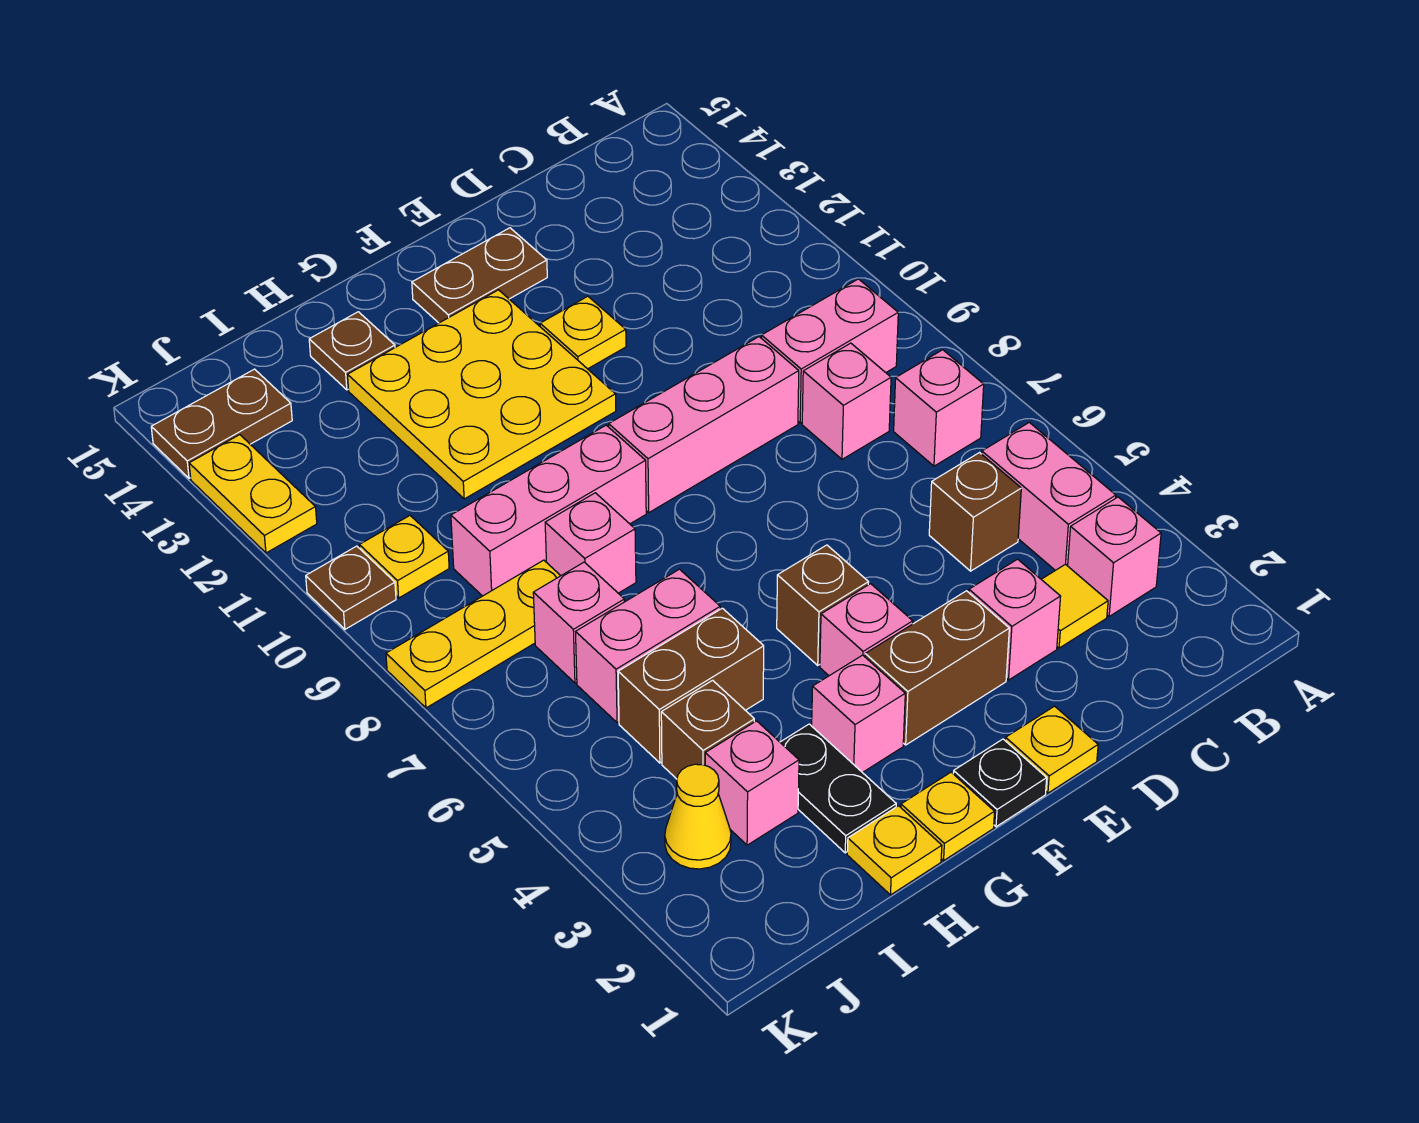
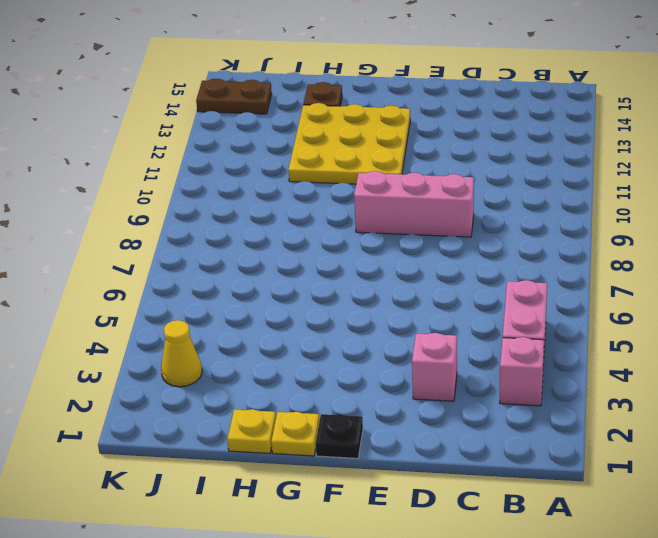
none -> pink 1x1 brick [894,350,984,466]
none -> pink 1x2 brick [762,279,898,423]
none -> yellow 1x1 tile [1041,564,1108,648]
none -> brown 1x1 brick [929,453,1021,571]

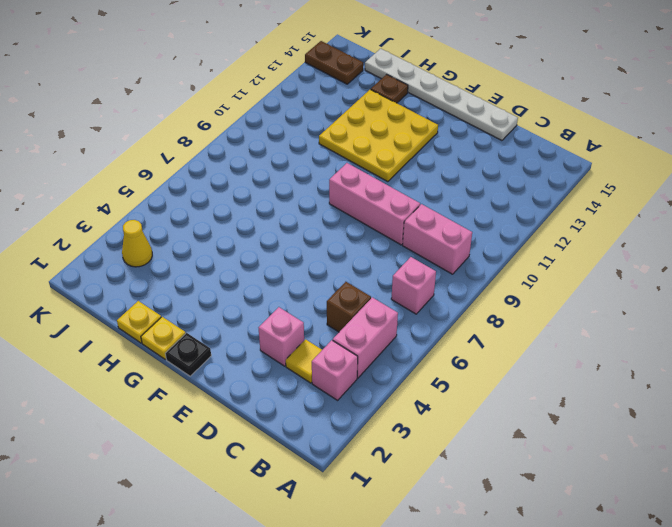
white 1x6 plate [365,49,518,140] -> none
none -> pink 1x1 brick [802,343,891,459]
none -> yellow 1x1 plate [1005,706,1098,793]
none -> brown 1x2 brick [865,591,1009,745]
none -> yellow 1x1 plate [540,296,626,369]

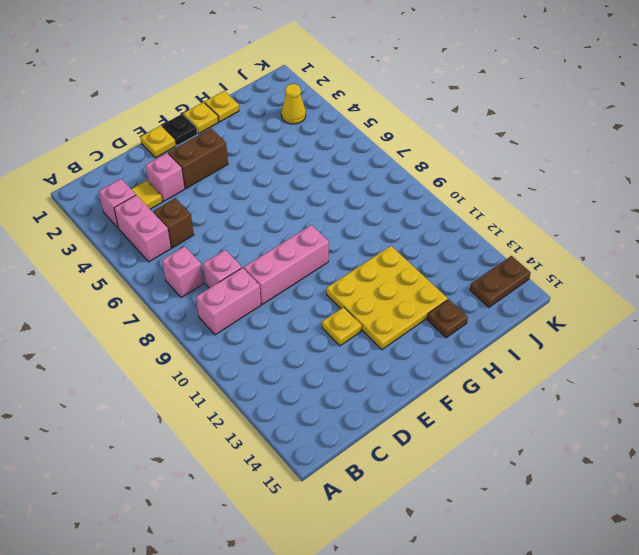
none -> brown 1x2 plate [412,228,547,323]
none -> pink 1x1 brick [820,584,913,676]
none -> brown 1x1 brick [777,545,869,665]
none -> pink 1x1 brick [812,655,905,773]

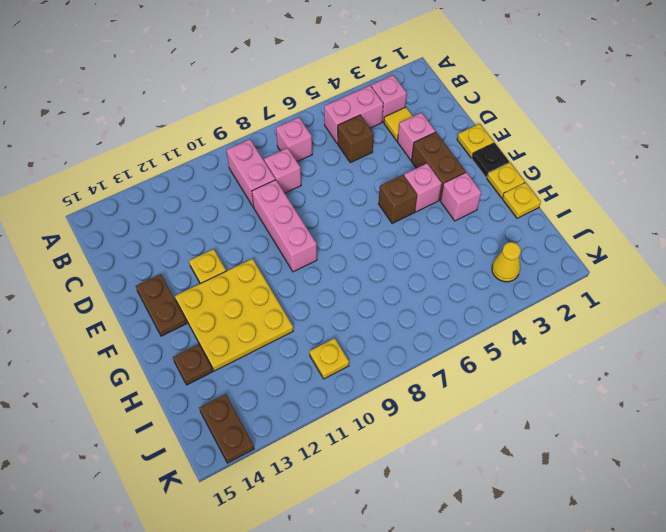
none -> pink 1x3 brick [451,425,646,596]
none -> black 1x2 plate [780,724,896,853]
none -> brown 1x2 brick [618,608,764,763]
none -> pink 1x2 brick [576,569,720,723]

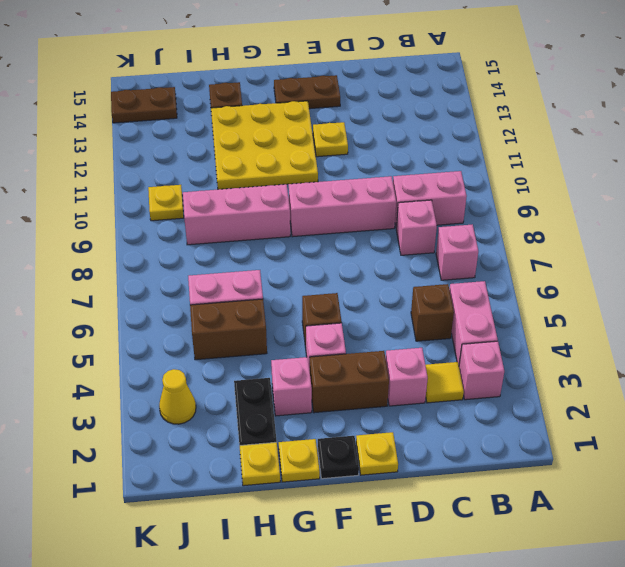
none -> pink 1x1 brick [545,493,636,593]
none -> pink 1x1 brick [705,721,799,845]
none -> brown 1x1 brick [661,680,754,779]
none -> pink 1x1 brick [533,562,624,683]

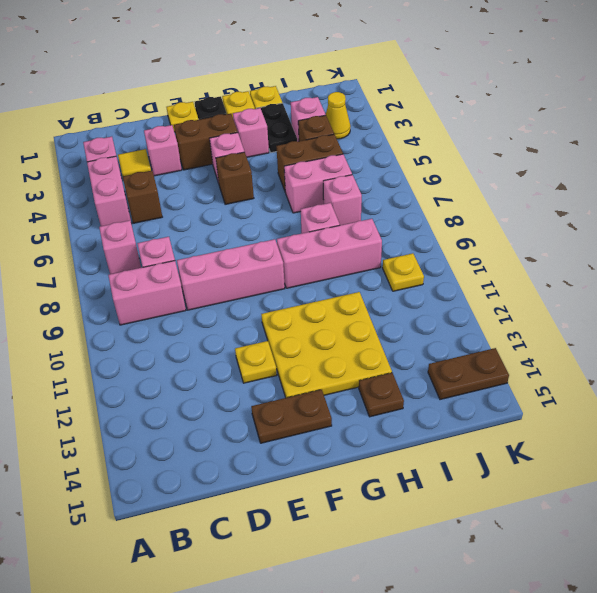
none -> yellow 1x3 plate [386,560,561,708]
none -> brown 1x1 plate [306,546,396,629]
none -> yellow 1x2 plate [189,435,317,553]

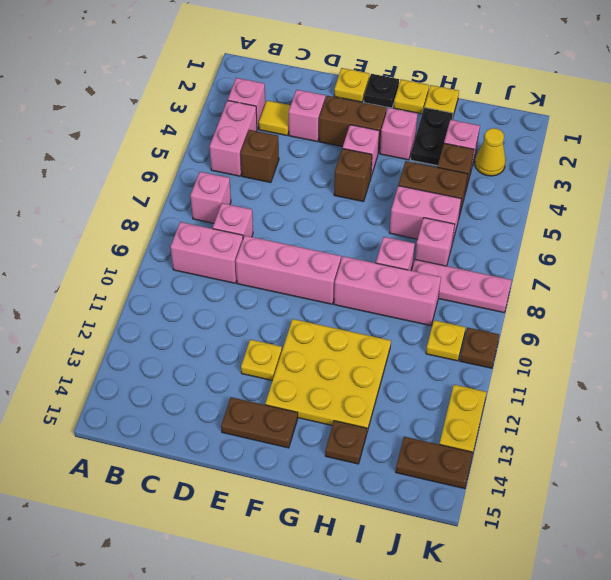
pink 1x3 plate [412,260,512,313] -> yellow 1x3 plate [386,560,561,708]

